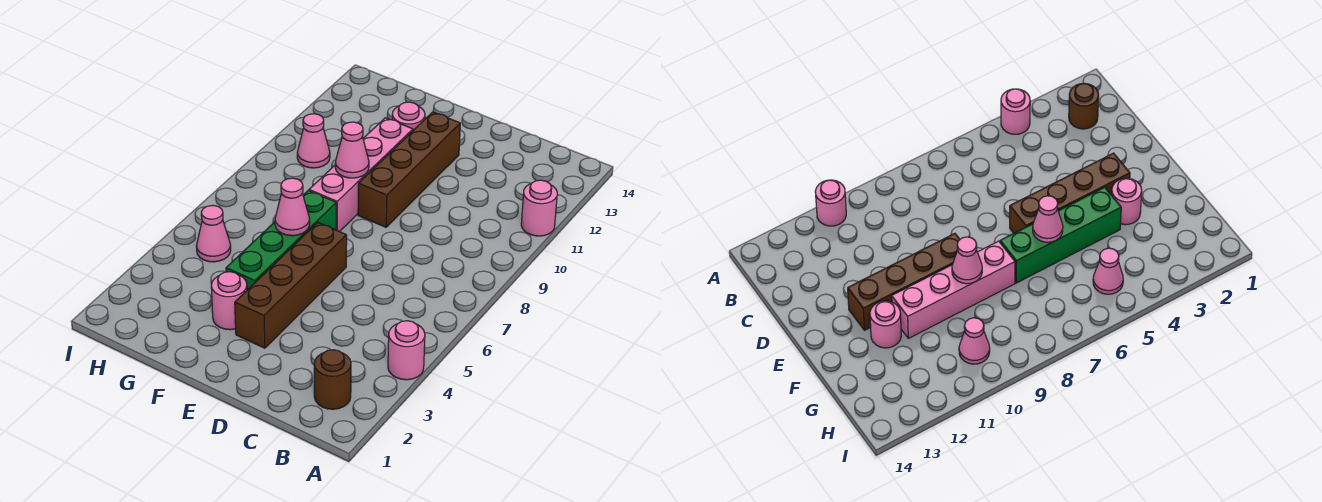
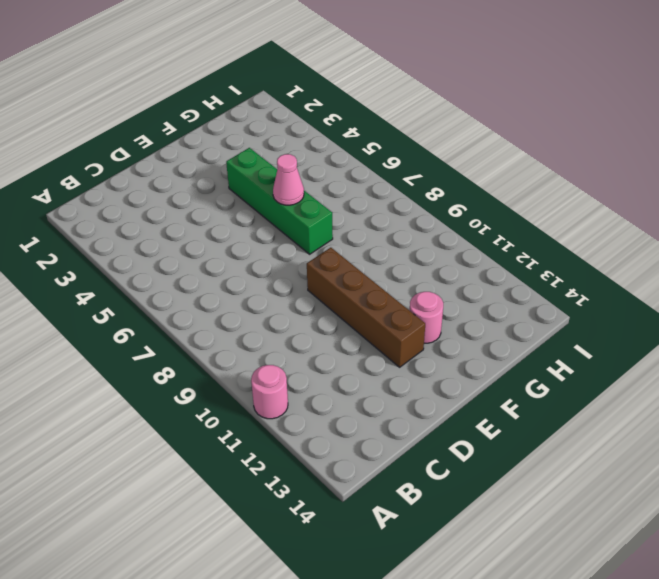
none -> pink 1x1 round brick [388,321,425,380]
none -> brown 1x1 round brick [314,350,351,409]
none -> brown 1x4 brick [235,223,347,348]

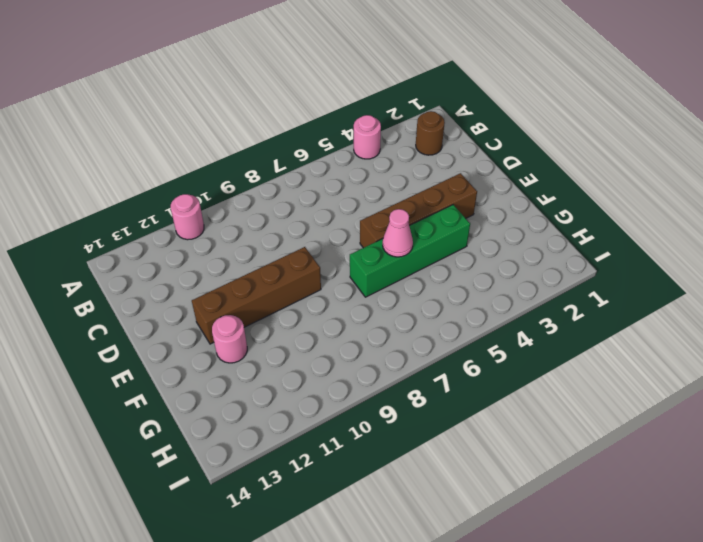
none -> pink 1x1 round brick [211,272,247,330]
none -> pink 1x4 brick [309,118,413,232]
none -> pink 1x1 cone [196,206,231,262]

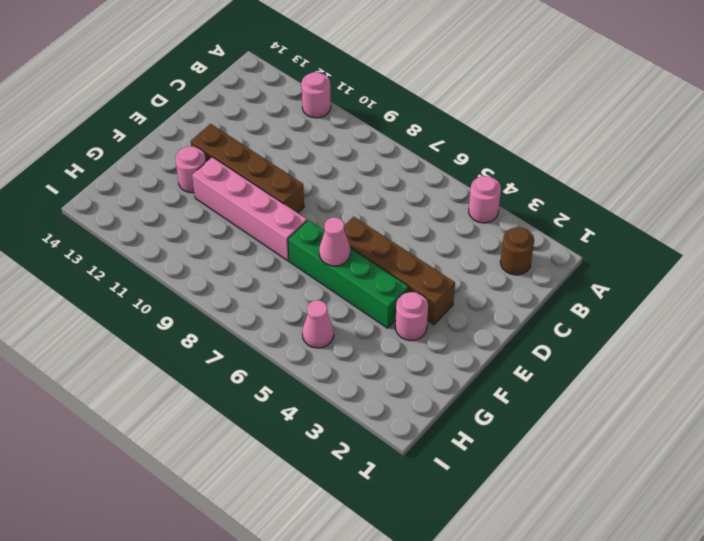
none -> pink 1x1 cone [297,114,330,168]
none -> pink 1x1 cone [335,122,369,178]

